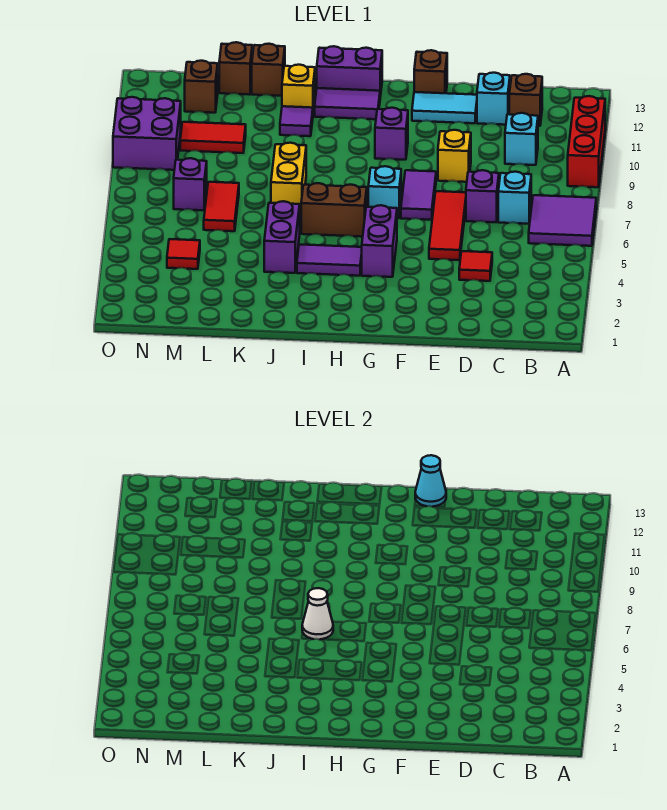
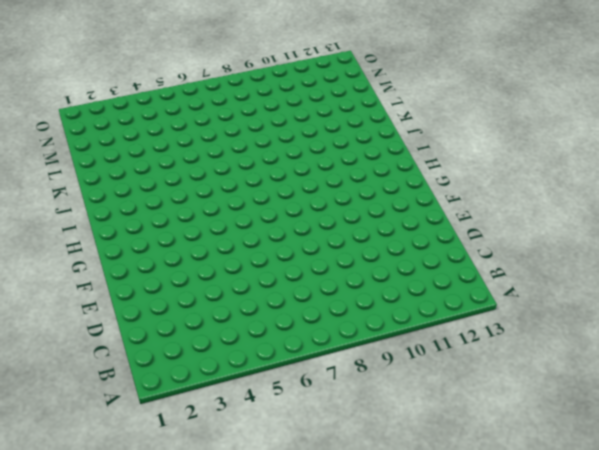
none -> purple 2x2 tile [529,195,596,246]
none -> red 1x3 brick [568,96,605,187]
none -> cyan 1x1 brick [498,172,531,224]
none -> cyan 1x1 brick [505,113,538,165]

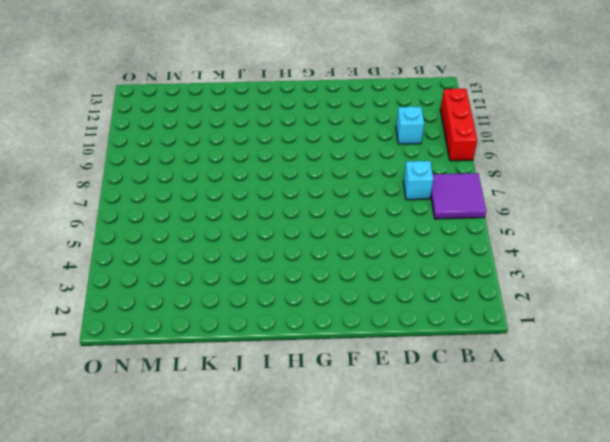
none -> brown 1x1 brick [509,74,542,126]
none -> red 1x1 tile [459,251,492,281]
none -> purple 1x1 brick [466,170,499,222]
none -> cyan 1x1 brick [477,73,510,125]

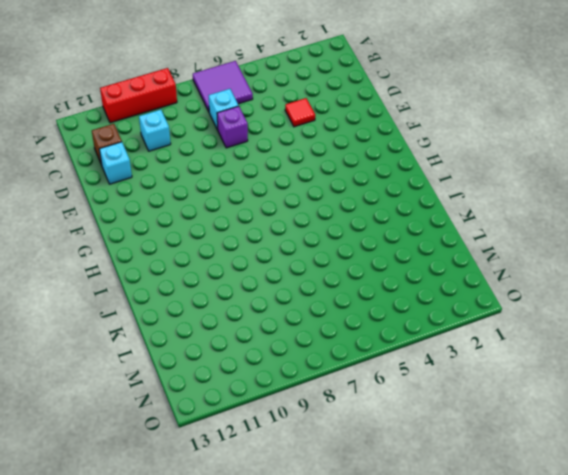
none -> red 1x3 tile [429,191,466,260]
none -> yellow 1x1 brick [438,130,471,182]
none -> cyan 1x2 tile [412,92,477,123]
none -> purple 1x2 tile [401,170,436,220]

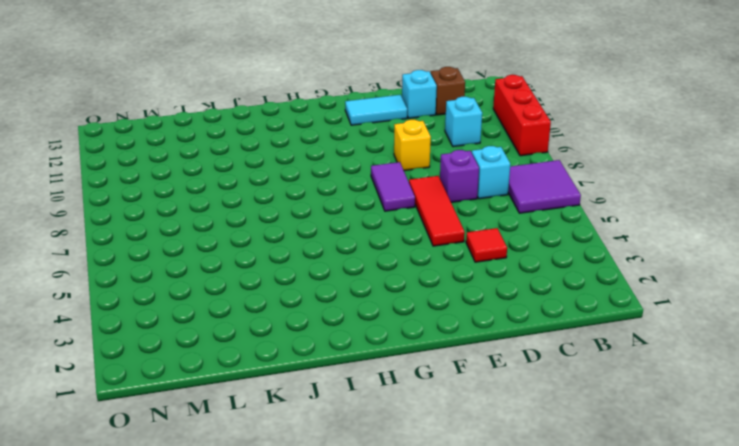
none -> brown 1x1 brick [414,50,447,93]
none -> purple 1x2 brick [362,205,397,277]
none -> cyan 1x1 brick [368,166,401,218]
none -> purple 1x1 brick [375,108,408,160]

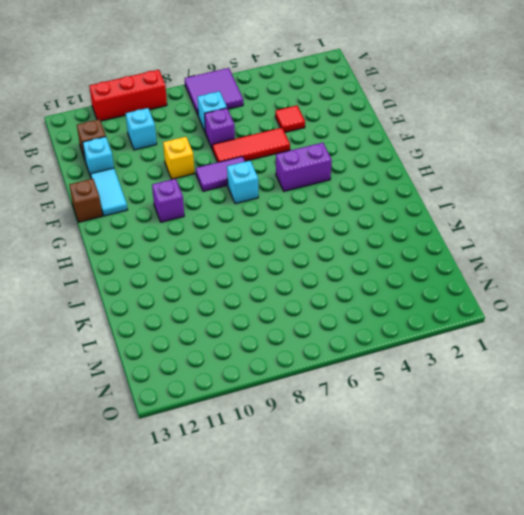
none -> purple 1x2 tile [297,244,362,276]
none -> brown 1x2 brick [301,183,367,237]
none -> purple 1x2 tile [315,88,380,119]
none -> purple 1x2 brick [317,46,382,97]

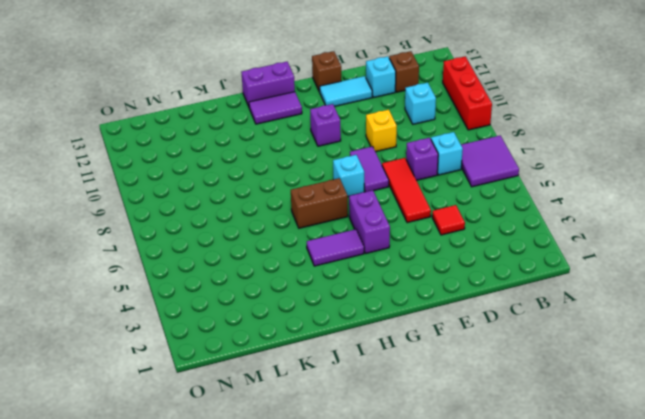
none -> purple 1x2 brick [264,201,300,273]
none -> yellow 1x2 brick [271,143,306,214]
none -> purple 1x1 tile [280,106,313,136]
none -> yellow 1x1 brick [282,65,315,112]

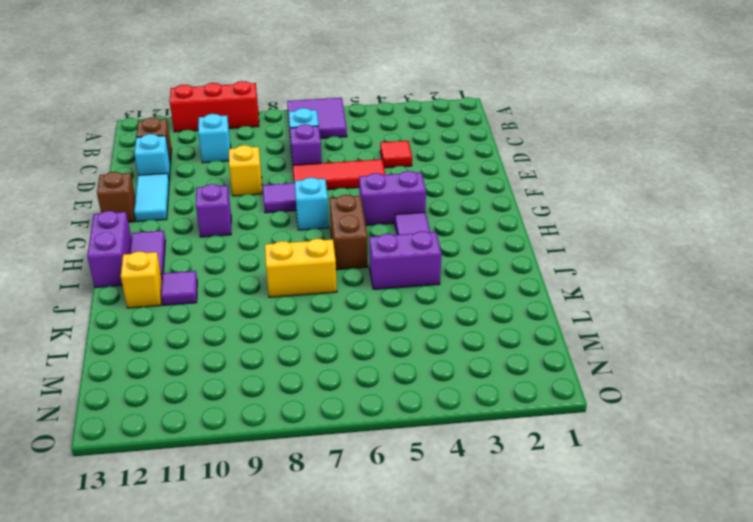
none -> brown 1x1 brick [252,44,285,96]
none -> red 1x2 tile [204,182,239,231]
none -> red 1x2 tile [180,122,246,153]
none -> brown 1x1 brick [219,42,252,95]

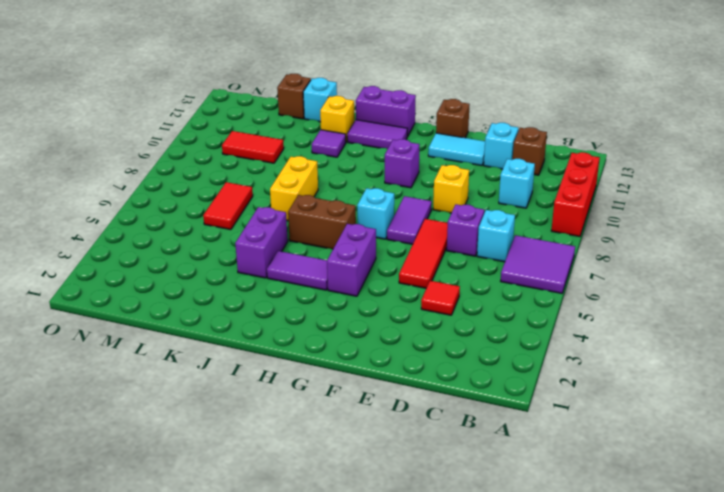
cyan 1x1 brick [303,78,337,122] -> brown 1x1 brick [252,44,285,96]
none -> red 1x1 tile [167,239,200,269]
none -> purple 1x1 brick [174,158,207,210]
none -> brown 1x1 brick [185,61,218,113]
none -> purple 2x2 brick [113,97,181,170]

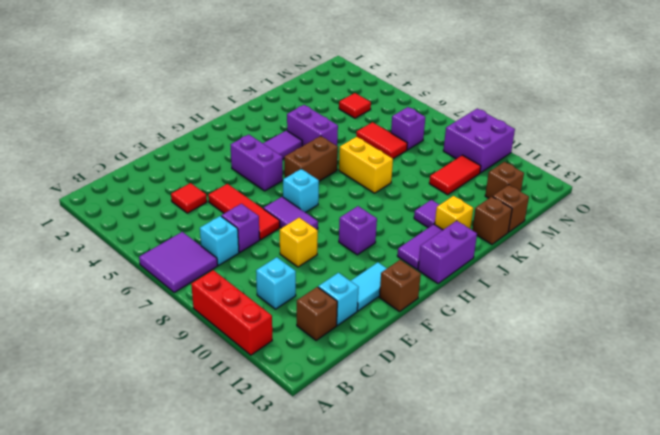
none -> cyan 1x1 cone [415,455,446,507]
none -> white 1x1 cone [302,588,333,640]

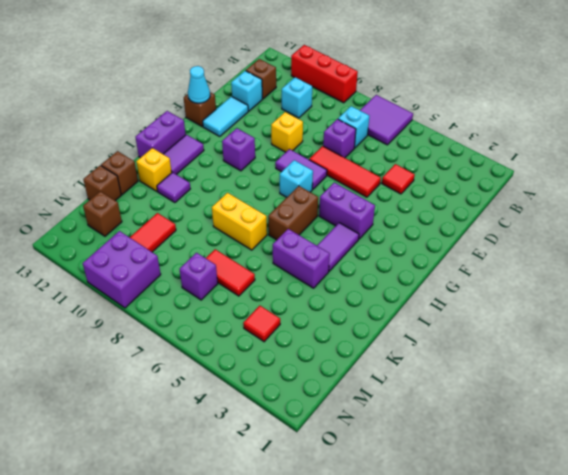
none -> white 1x1 cone [302,588,333,640]

